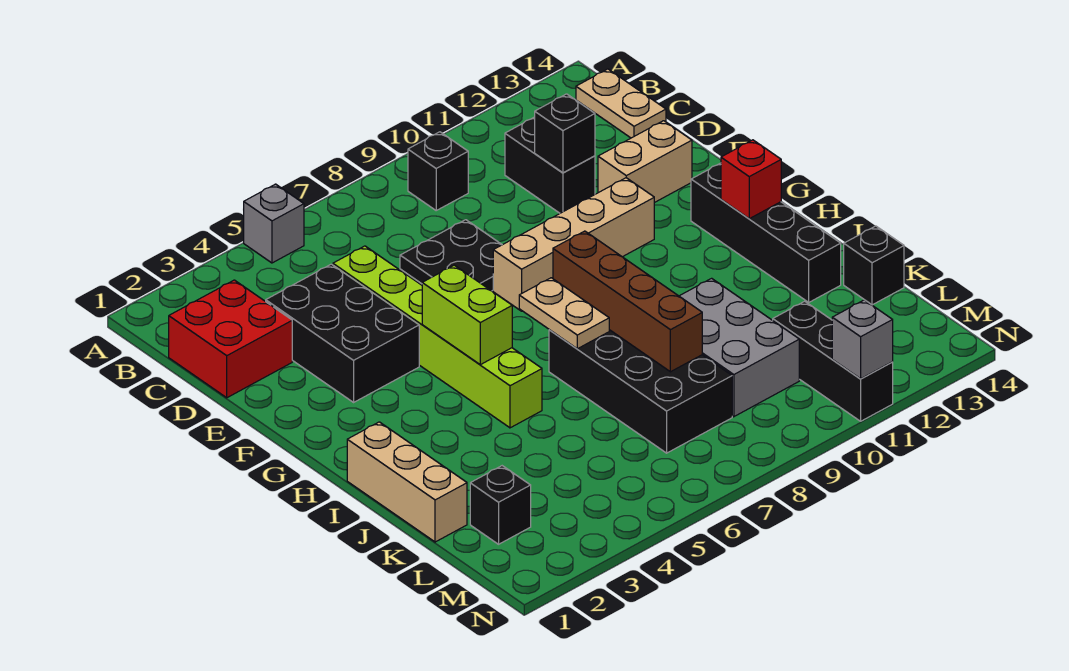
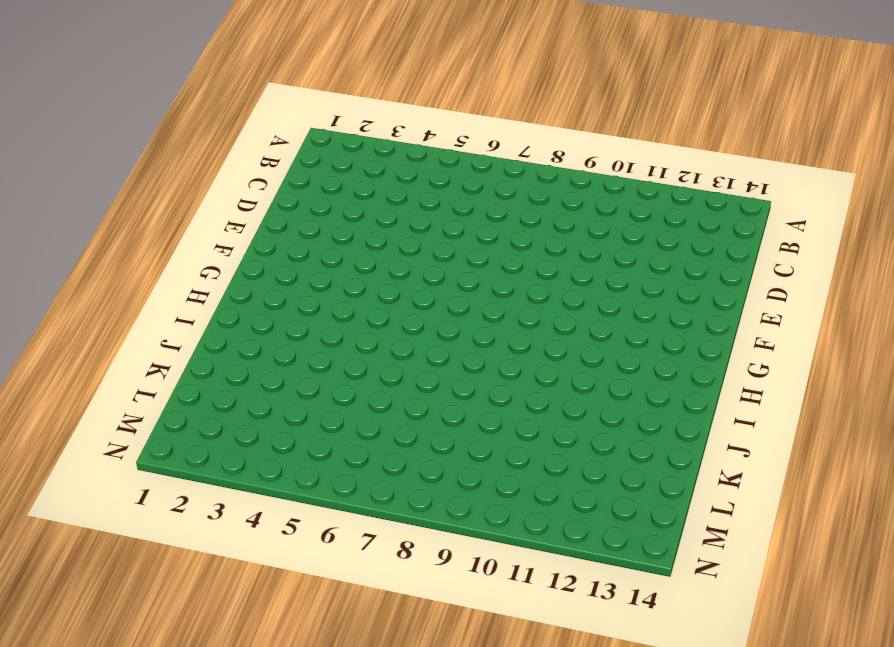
none -> grey 1x1 brick [244,184,304,263]
none -> black 1x1 brick [408,132,468,210]
none -> tan 1x2 plate [576,69,666,138]

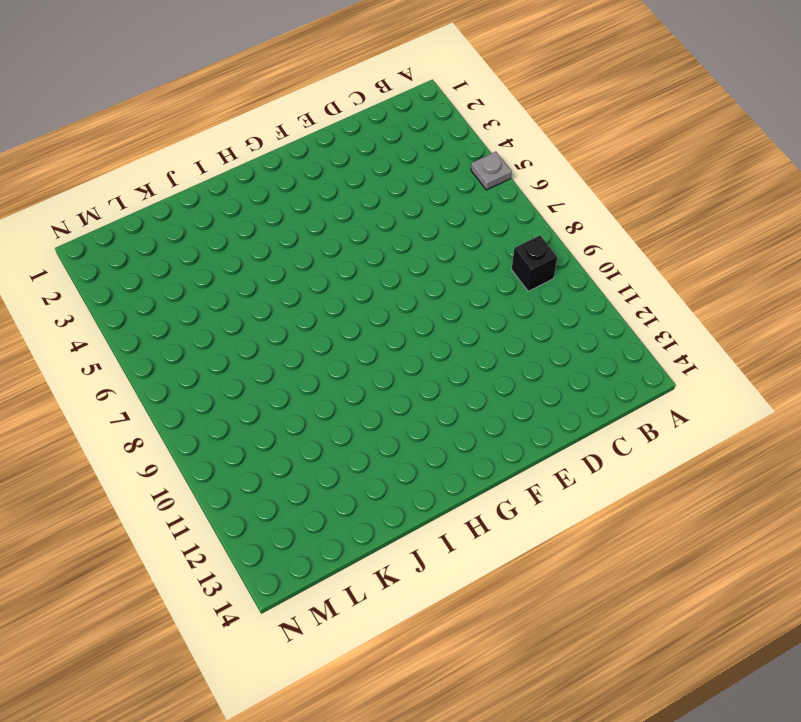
grey 1x1 plate [471,152,512,190] -> grey 1x1 brick [244,184,304,263]
none -> tan 1x2 plate [576,69,666,138]
none -> red 2x2 brick [169,280,292,398]
none -> black 1x2 brick [505,117,595,213]

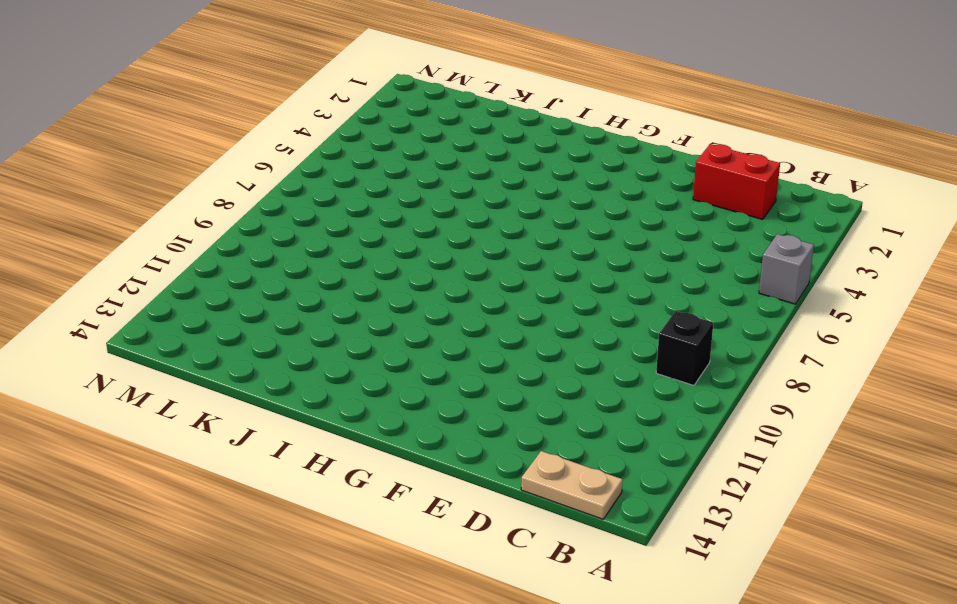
red 1x2 brick [693,144,780,219] -> red 2x2 brick [169,280,292,398]
none -> black 1x2 brick [505,117,595,213]
none -> black 2x3 brick [266,264,419,402]
none -> lime 1x6 brick [333,246,542,428]

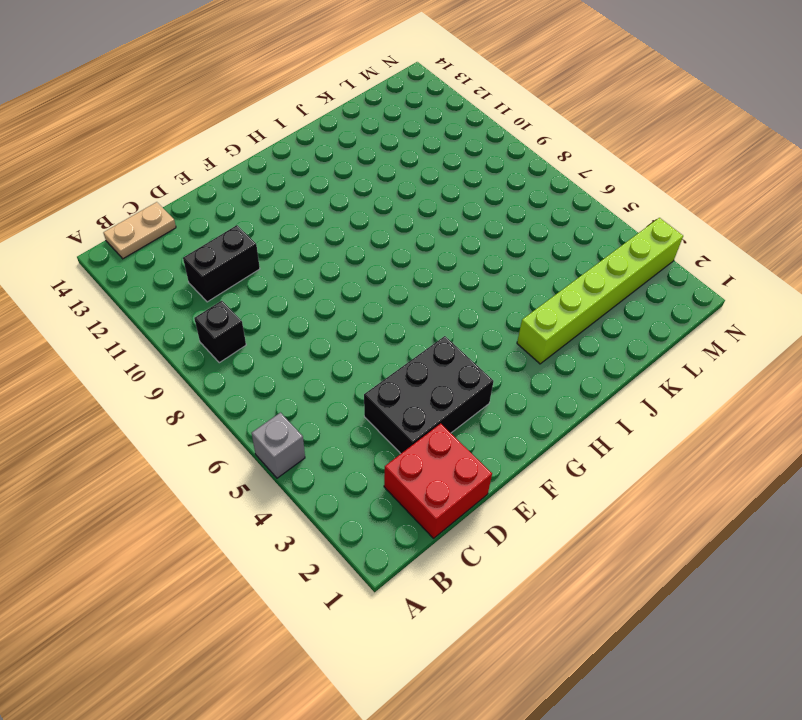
lime 1x6 brick [517,218,683,364] -> lime 1x6 brick moved to [333,246,542,428]
none -> black 2x2 plate [400,220,502,291]
none -> tan 1x2 brick [598,121,692,203]
none -> tan 1x4 brick [493,178,654,311]

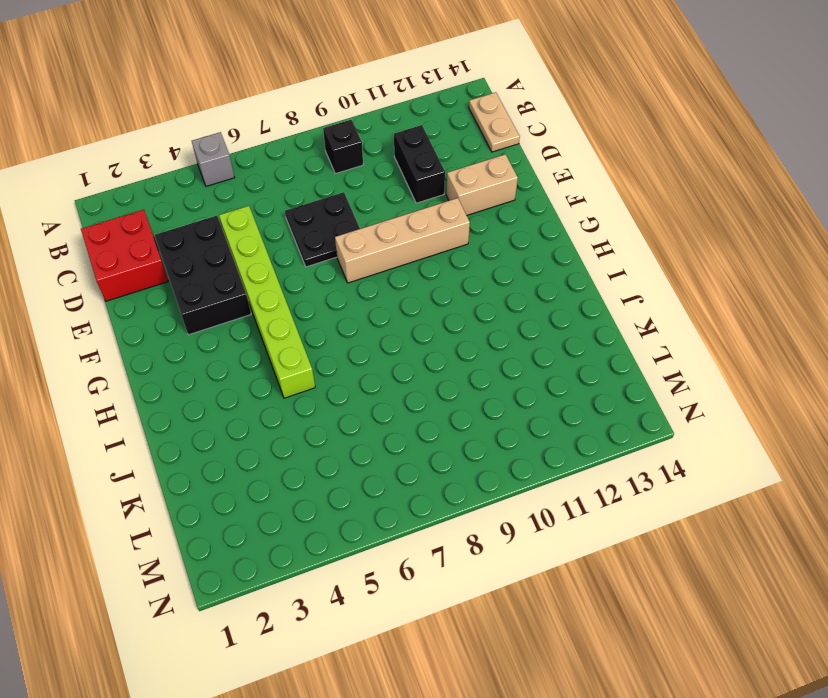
none -> black 1x4 brick [691,163,841,302]
none -> tan 1x3 brick [347,422,467,542]
none -> black 2x4 brick [549,330,732,453]

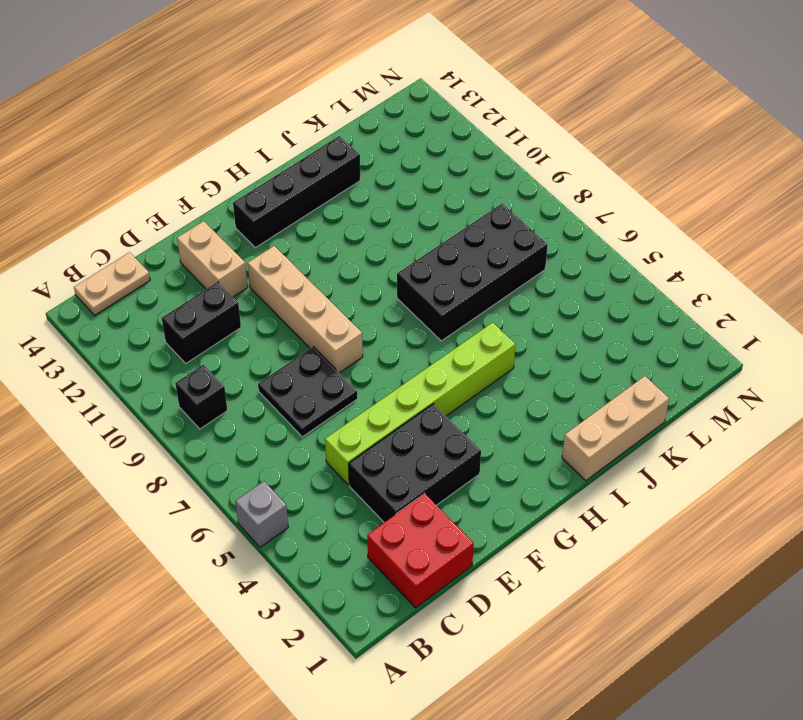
none -> grey 2x3 brick [679,278,799,417]
none -> black 1x1 brick [844,226,904,305]
none -> black 1x1 brick [470,466,531,544]

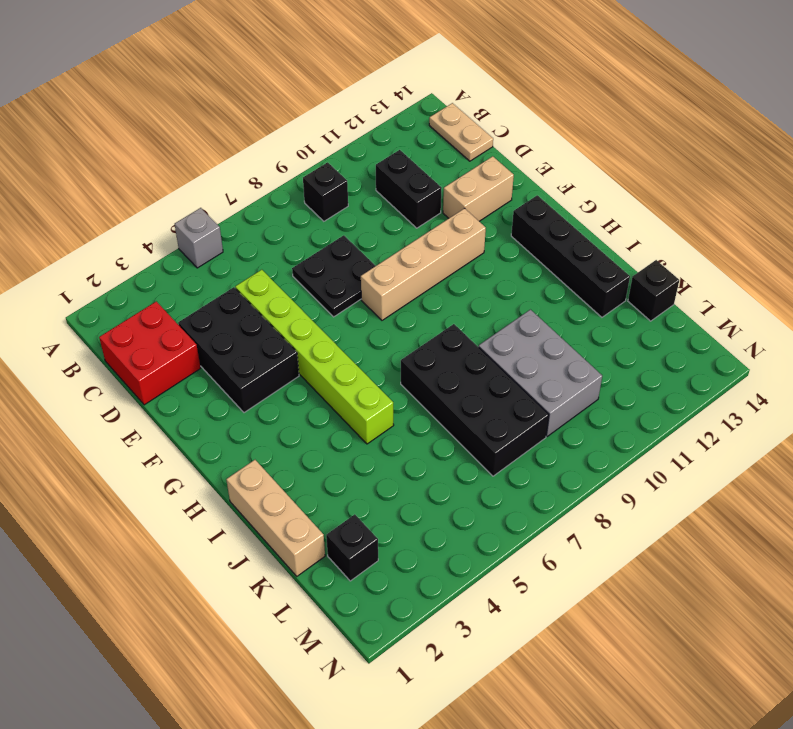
none -> black 1x3 brick [773,301,893,421]
none -> black 1x1 brick [535,94,595,173]
none -> lime 1x2 brick [422,265,512,365]

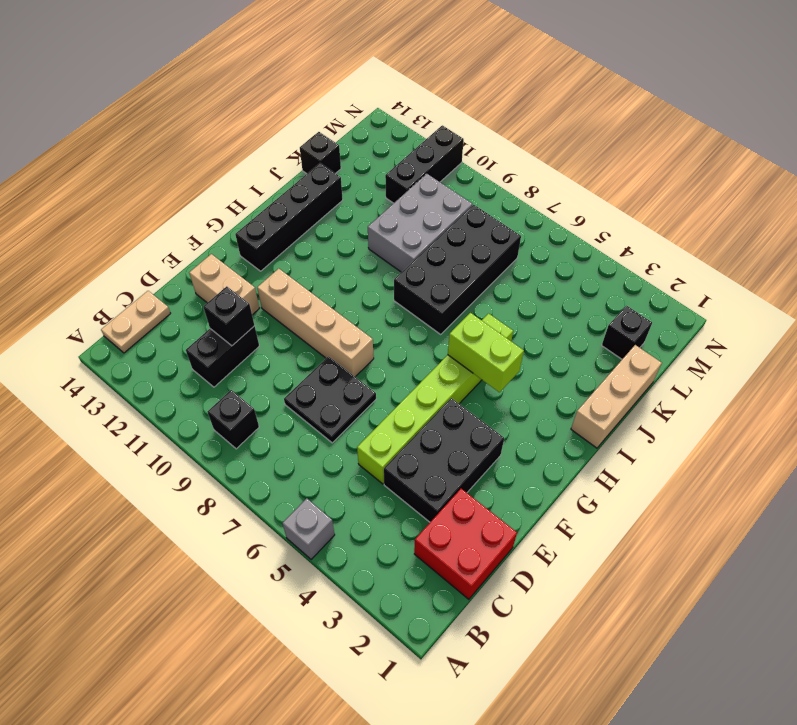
lime 1x2 brick [448,313,524,392] -> lime 1x2 brick turned to [422,265,512,365]
none -> tan 1x2 plate [519,278,609,349]
none -> brown 1x4 brick [553,231,702,372]
none -> red 1x1 brick [721,140,781,219]

